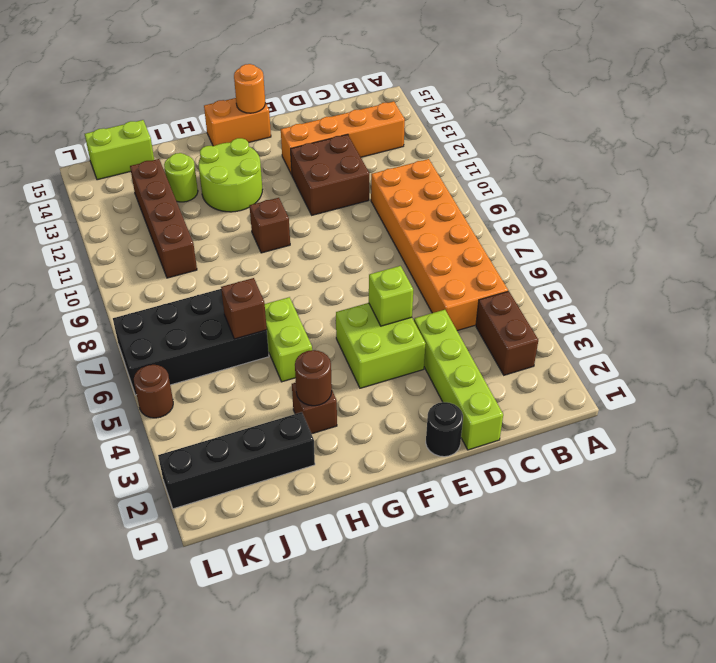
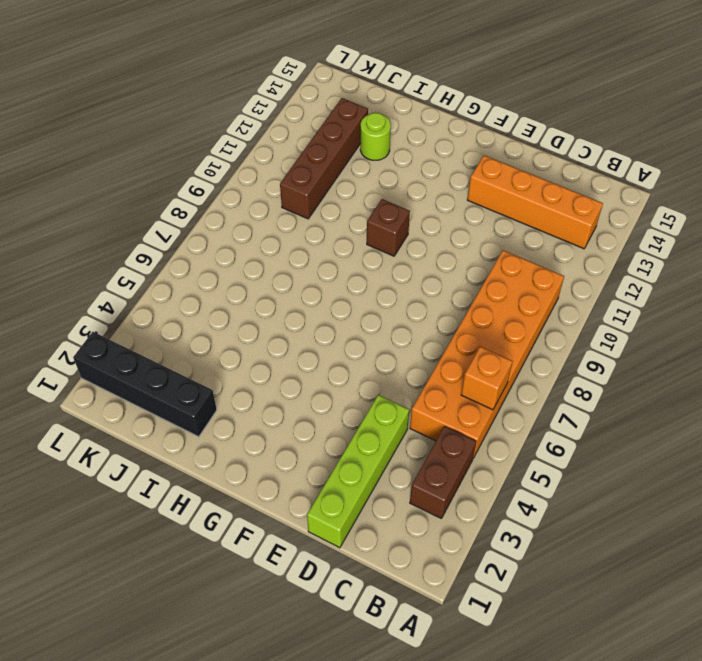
orange 1x1 brick [461,347,512,410] -> none
none -> brown 2x2 brick [291,134,369,215]
none -> black 1x1 round brick [426,402,463,457]
none -> lime 2x2 brick [336,303,426,388]

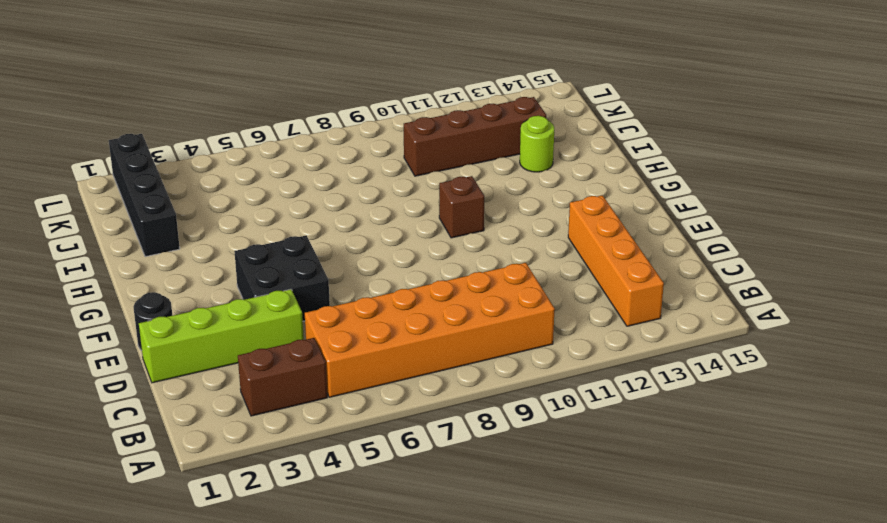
black 2x2 brick [234,236,330,321] -> lime 2x2 brick [336,303,426,388]
none -> brown 2x2 brick [291,134,369,215]
none -> orange 1x2 brick [204,98,271,146]
none -> lime 2x2 round brick [198,138,262,212]

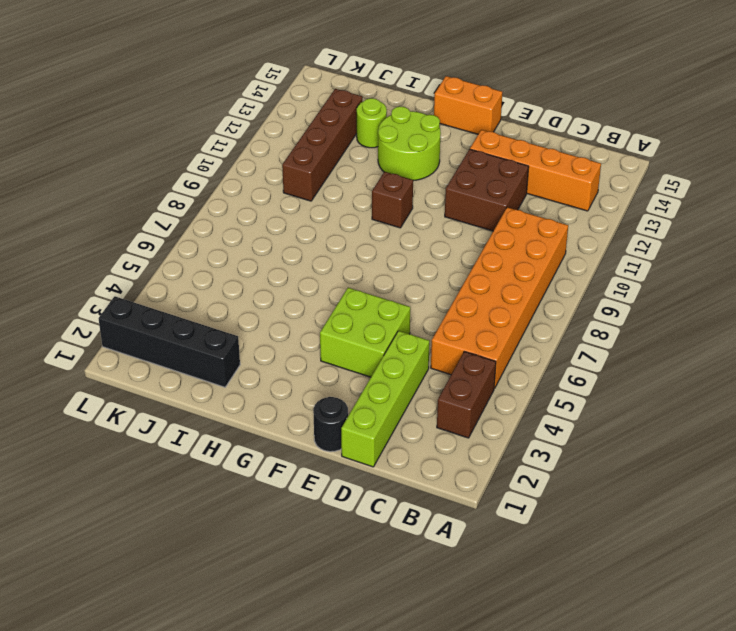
none -> brown 1x1 brick [292,383,337,434]
none -> lime 1x2 brick [265,297,312,382]
none -> black 2x4 brick [113,289,269,395]

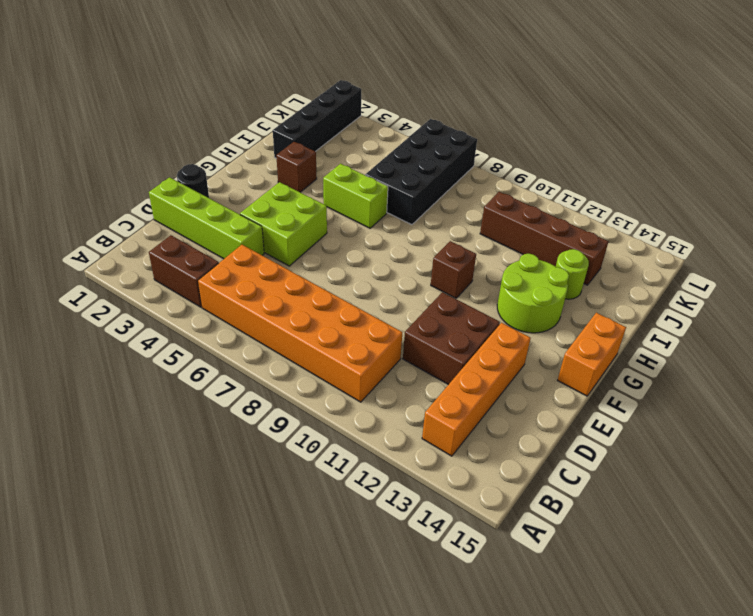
none -> lime 1x2 brick [85,120,154,180]
none -> brown 1x1 round brick [134,365,173,418]
none -> lime 1x1 brick [369,266,413,326]

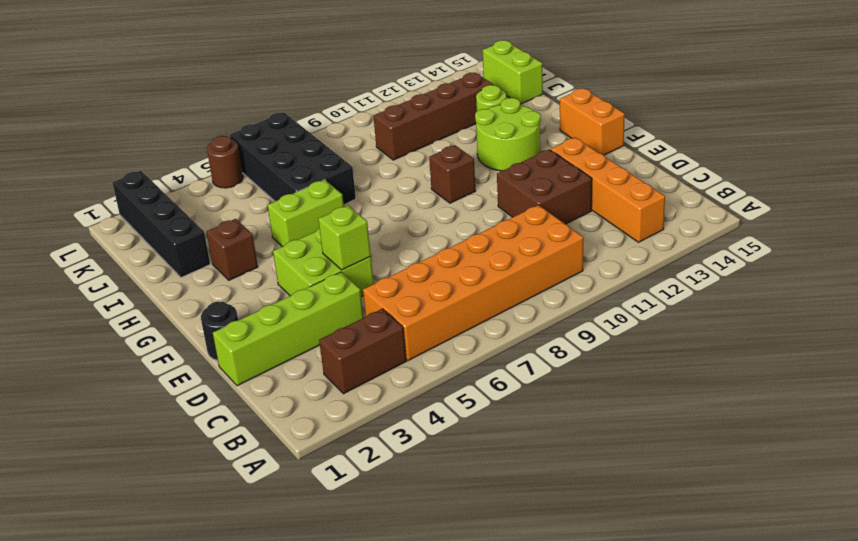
none -> orange 1x1 round brick [234,64,265,113]
none -> brown 1x1 round brick [295,350,332,406]
none -> brown 1x1 brick [221,278,267,339]

